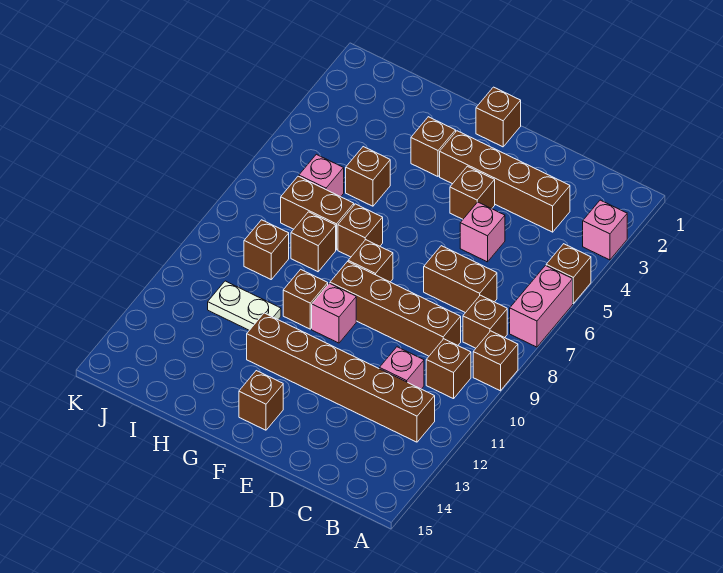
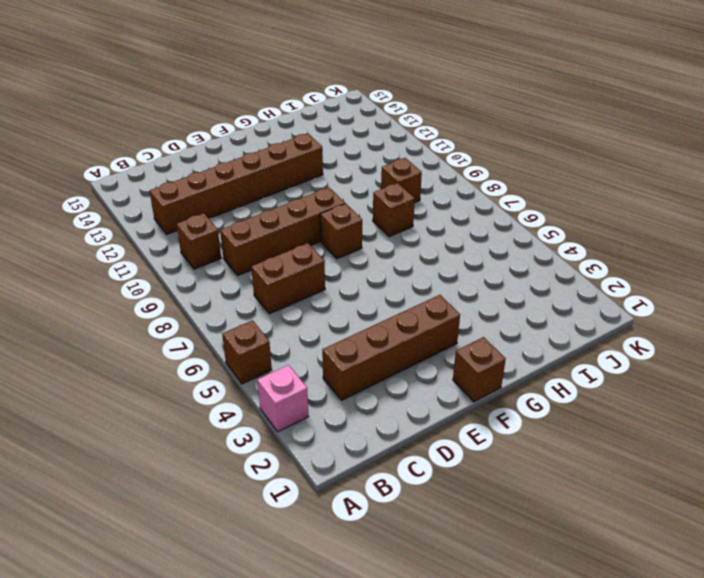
none -> pink 1x2 brick [510,266,573,347]
none -> brown 1x1 brick [473,331,518,391]
none -> brown 1x1 brick [463,295,507,348]

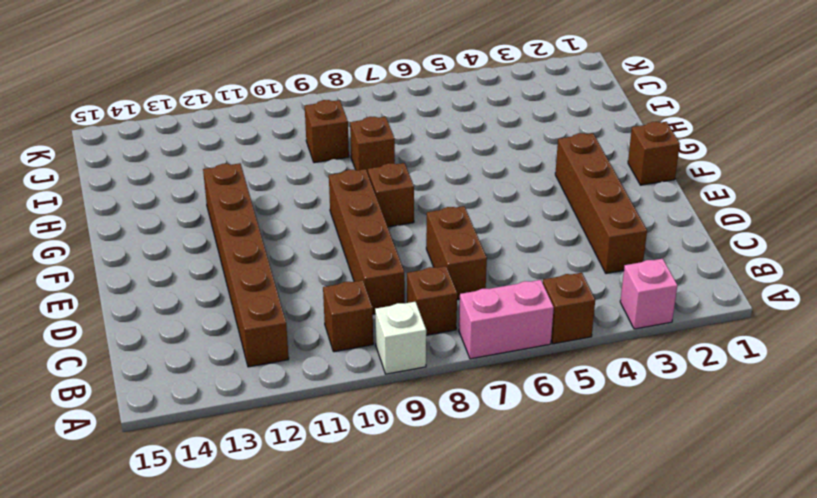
white 1x1 brick [375,302,426,374] -> brown 1x1 brick [473,331,518,391]
none -> pink 1x1 brick [379,347,424,389]
none -> pink 1x1 brick [460,202,505,262]
none -> brown 1x1 brick [450,166,495,219]

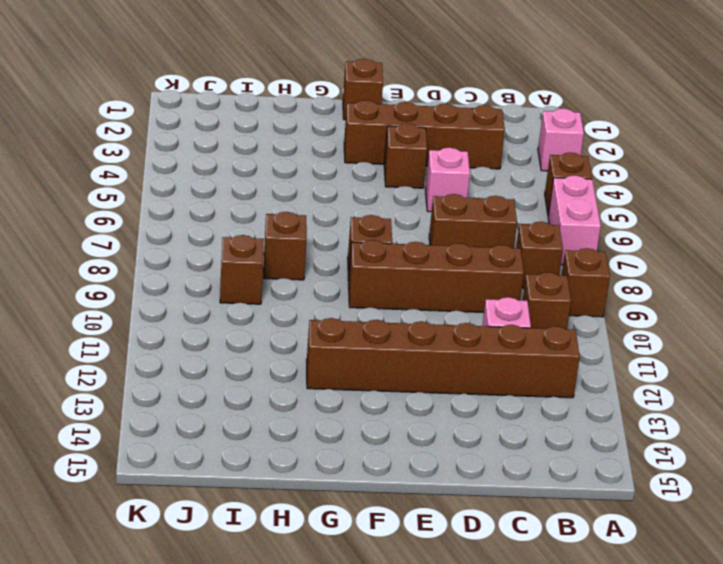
none -> pink 1x1 brick [312,283,356,343]
none -> brown 1x1 brick [239,371,283,430]
none -> brown 1x1 brick [411,117,456,176]

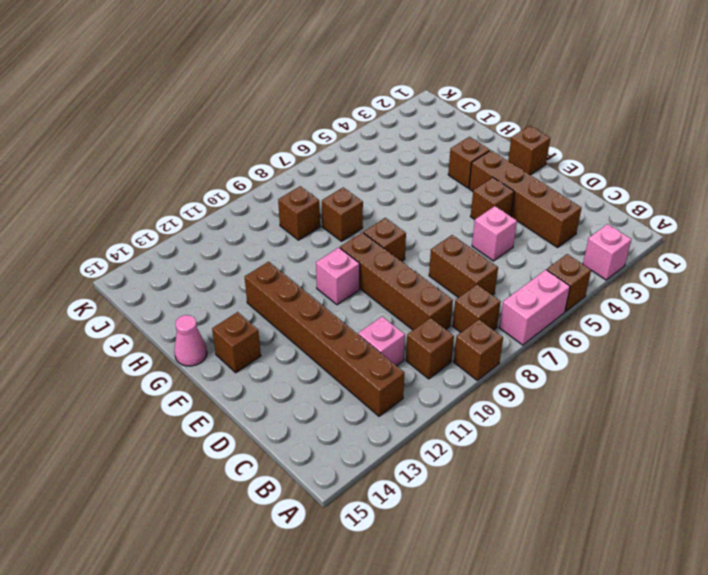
pink 1x1 cone [174,315,207,366] -> none
none -> brown 1x1 brick [338,204,383,257]
none -> brown 1x1 brick [283,269,328,329]
none -> brown 1x1 brick [346,147,390,206]

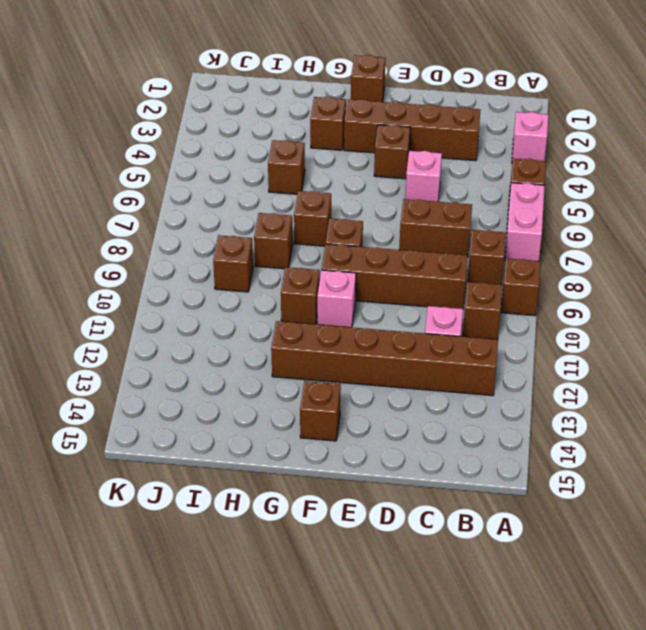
none -> brown 1x2 brick [281,176,354,250]
none -> white 1x2 plate [208,281,281,330]
none -> pink 1x1 brick [299,154,344,197]

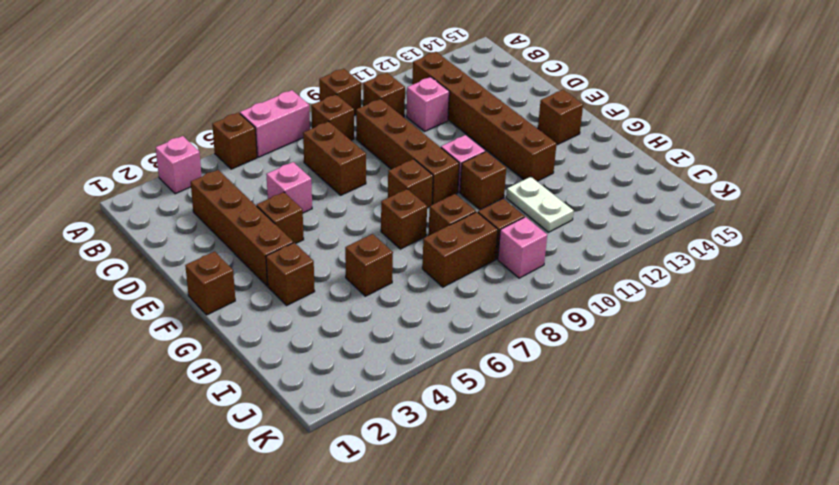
brown 1x2 brick [422,212,498,287] -> brown 1x2 brick turned to [281,176,354,250]
pink 1x1 brick [498,217,547,278] -> pink 1x1 brick moved to [299,154,344,197]

